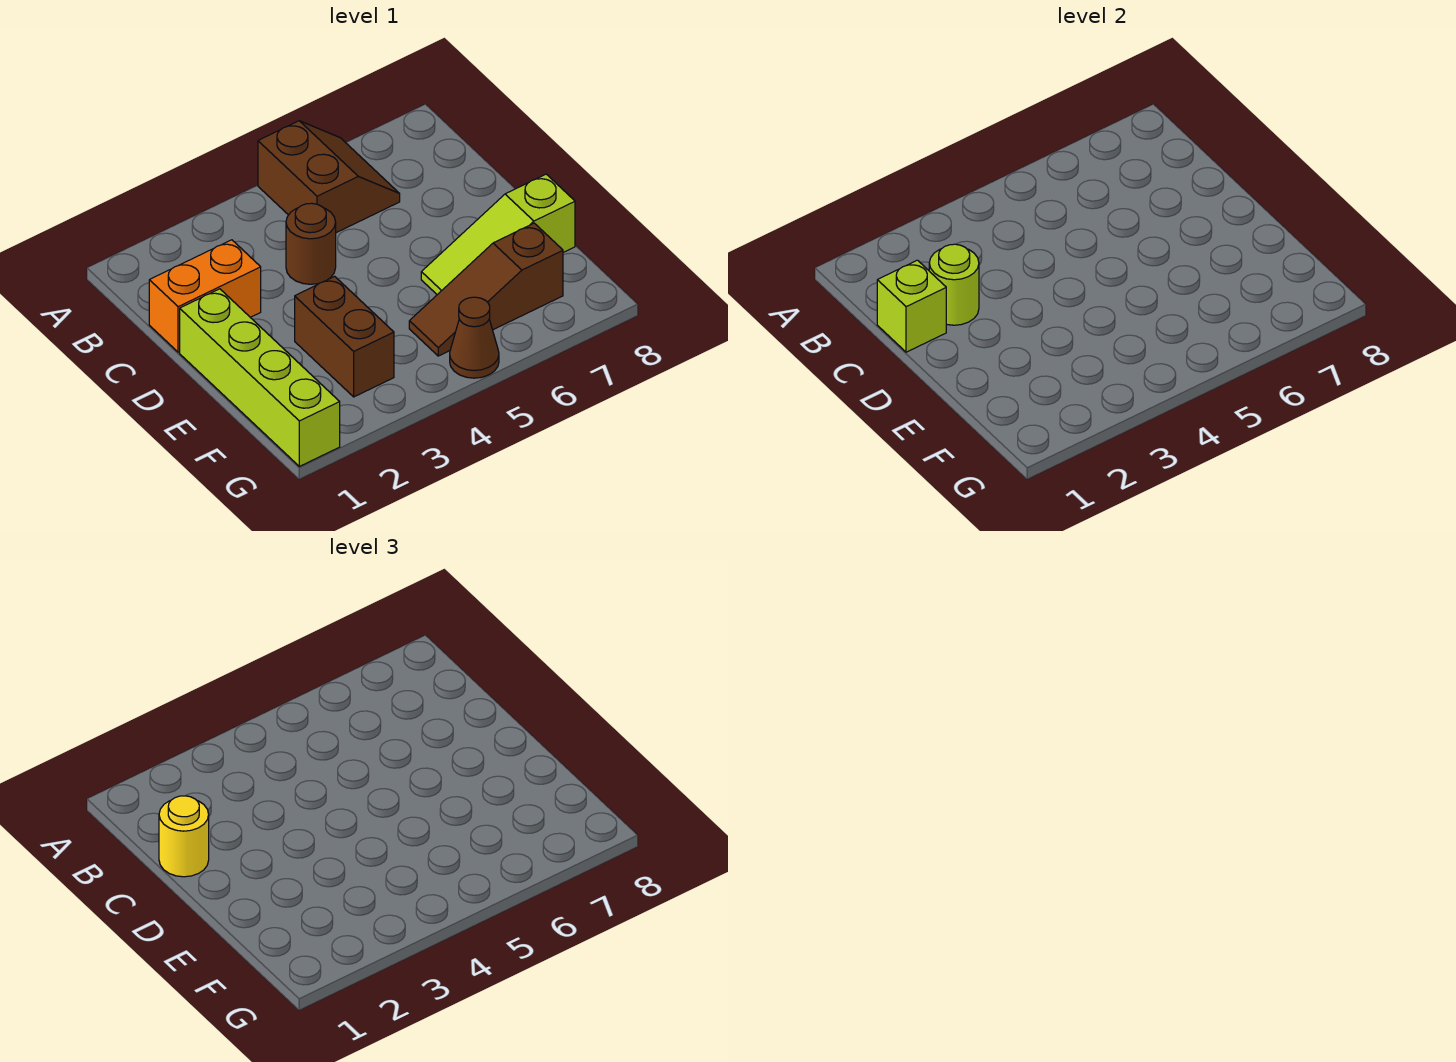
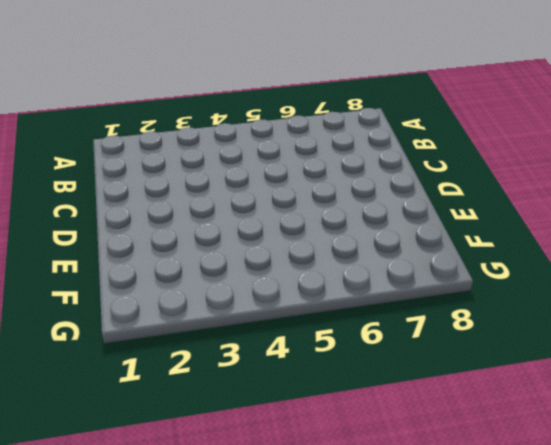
none -> brown 2x2 slope [258,121,400,233]
none -> orange 1x2 brick [149,240,261,352]

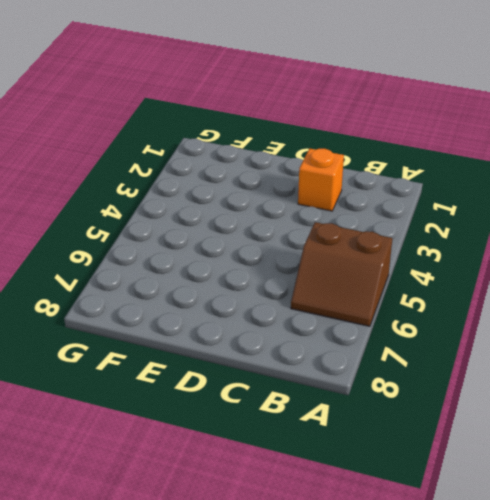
orange 1x1 brick [298,149,344,211] -> orange 1x2 brick [149,240,261,352]
none -> brown 1x1 round brick [286,203,336,284]
none -> lime 1x4 brick [180,289,340,466]

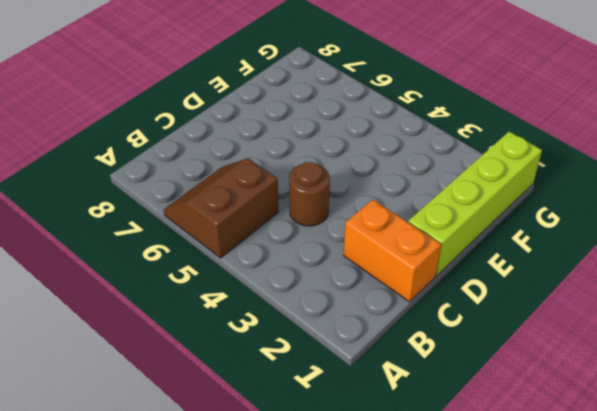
none -> brown 1x2 brick [295,276,394,397]
none -> lime 1x3 slope [421,174,575,295]

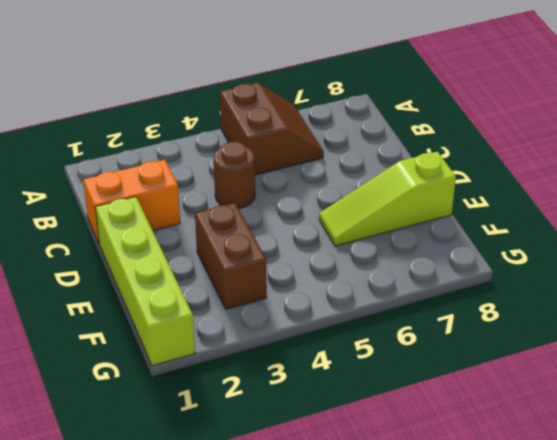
none -> brown 1x3 slope [409,223,563,356]
none -> brown 1x1 cone [450,297,499,378]

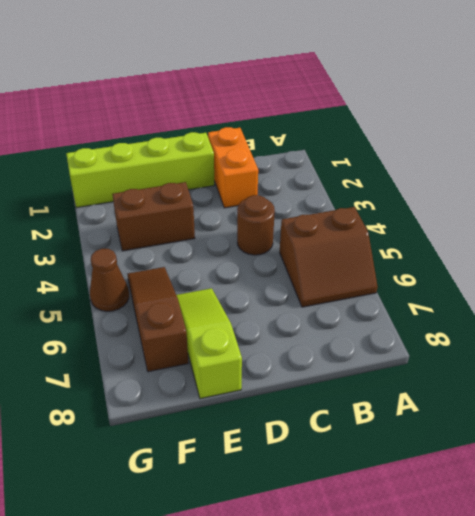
none -> lime 1x1 brick [877,260,946,352]
none -> lime 1x1 round brick [929,244,979,325]

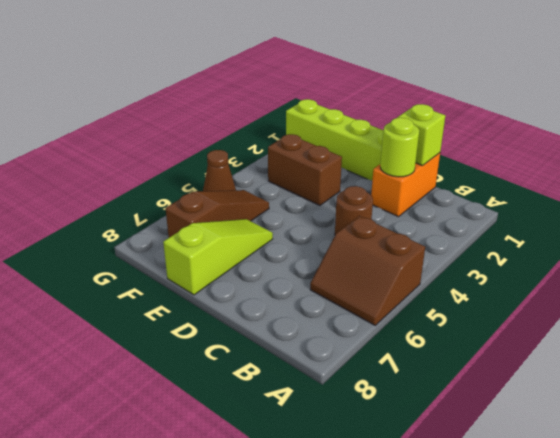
none -> yellow 1x1 round brick [159,796,209,877]

